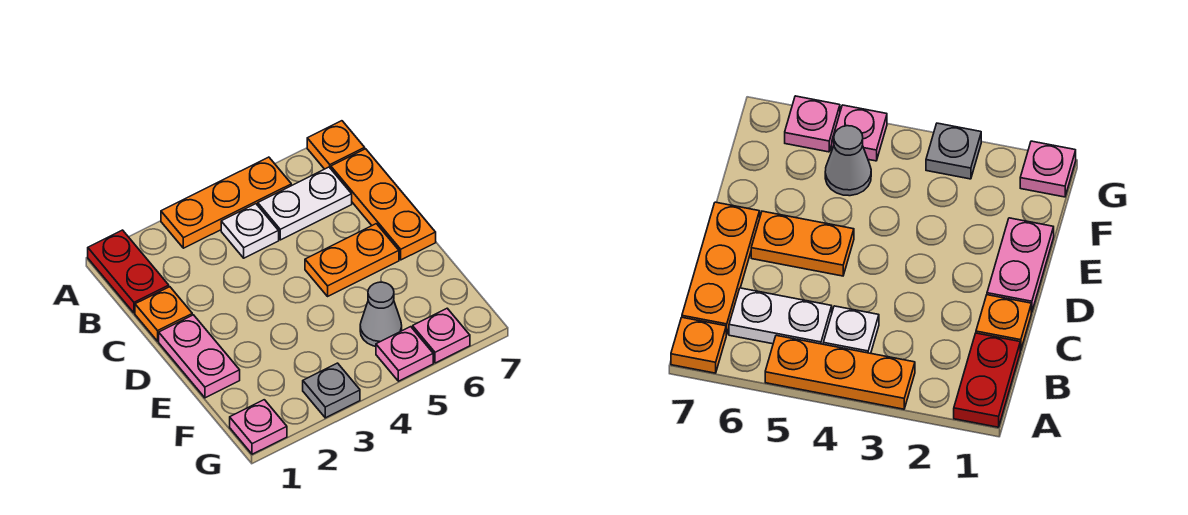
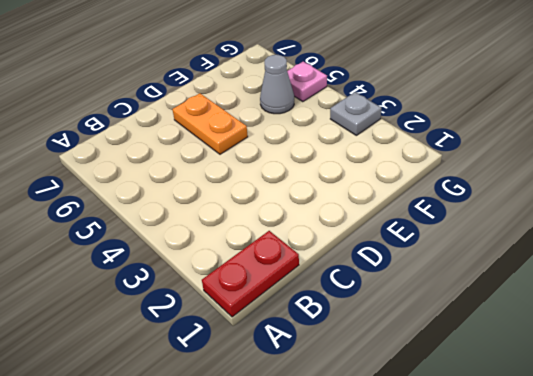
none -> orange 1x3 plate [161,157,291,248]
none -> orange 1x1 plate [307,121,365,169]
none -> white 1x1 plate [221,204,279,258]

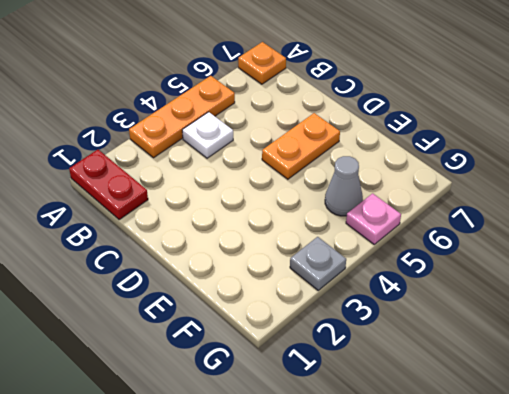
none -> white 1x2 plate [258,167,352,240]
none -> orange 1x3 plate [331,149,436,260]
none -> orange 1x1 plate [135,287,192,341]

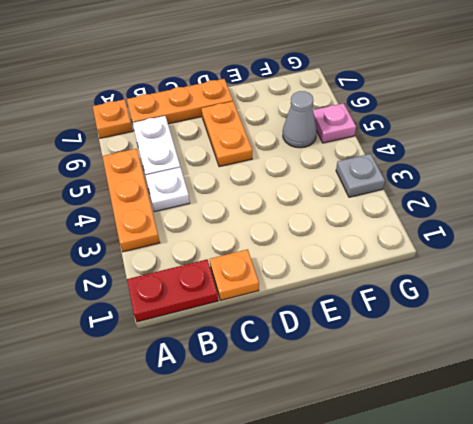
none -> pink 1x2 plate [159,315,240,398]
none -> pink 1x1 plate [230,400,287,454]
none -> pink 1x1 plate [413,308,470,363]

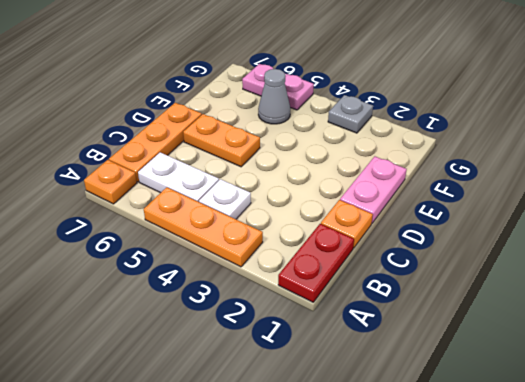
none -> pink 1x1 plate [230,400,287,454]

